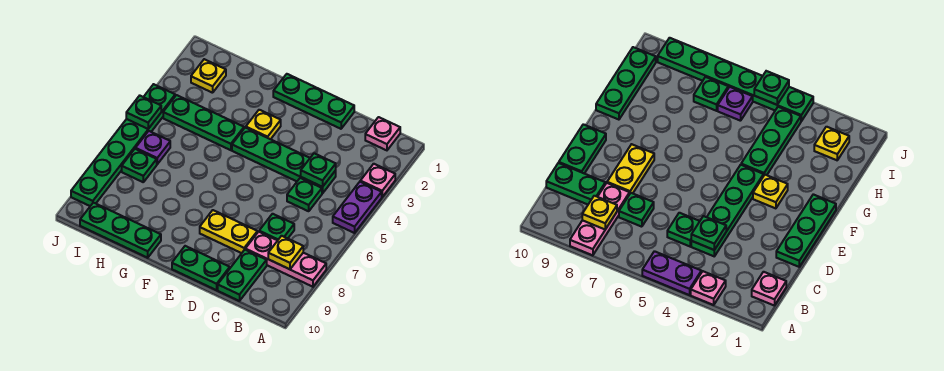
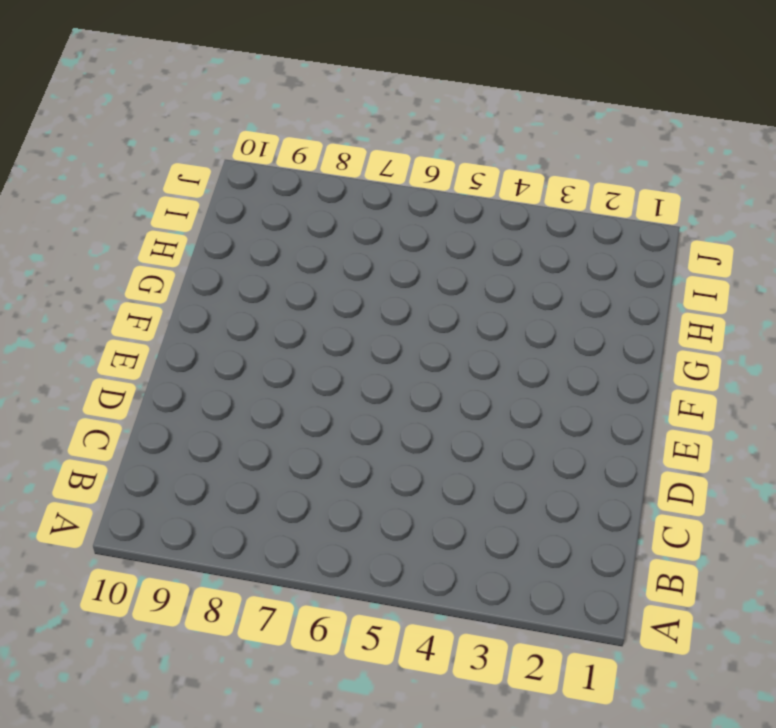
none -> pink 1x1 plate [360,164,395,197]
none -> purple 1x2 plate [333,182,382,233]
none -> pink 1x3 plate [245,232,326,287]

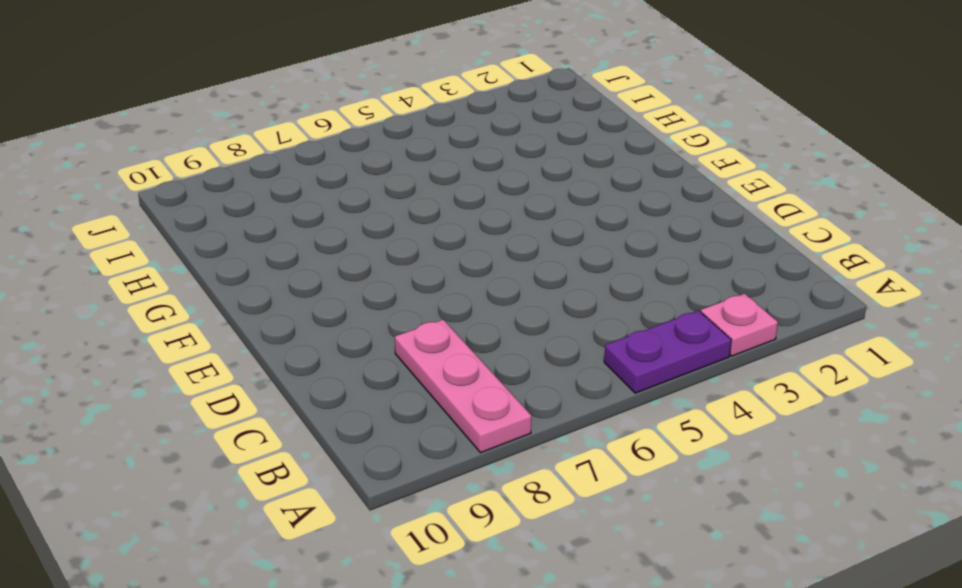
none -> pink 1x1 plate [365,117,400,150]
none -> green 1x4 plate [232,127,336,193]
none -> green 1x1 plate [287,178,322,211]

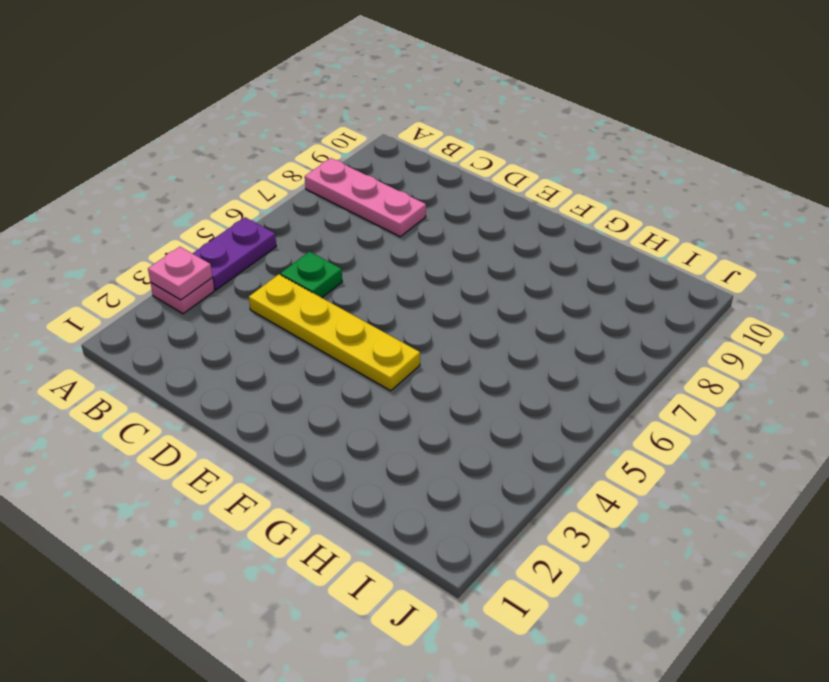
pink 1x1 plate [148,247,212,300] -> pink 1x1 plate moved to [365,117,400,150]
yellow 1x4 plate [249,274,420,391] -> green 1x4 plate [232,127,336,193]
none -> green 1x1 plate [259,214,294,240]
none -> green 1x2 plate [218,250,267,301]
none -> green 1x3 plate [273,74,354,129]

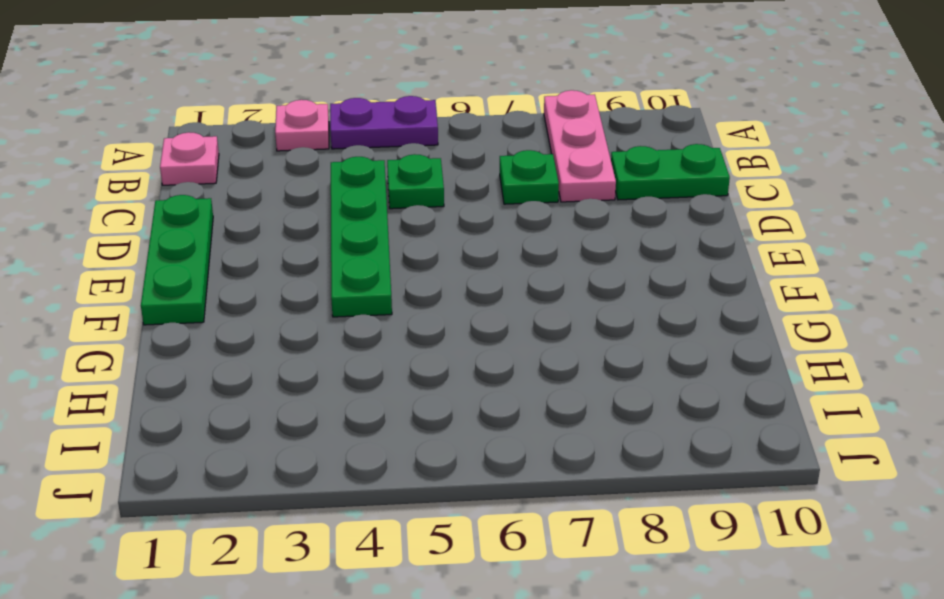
none -> yellow 1x2 plate [200,210,257,253]
none -> green 1x2 plate [172,246,230,290]
none -> yellow 1x1 plate [246,110,281,139]

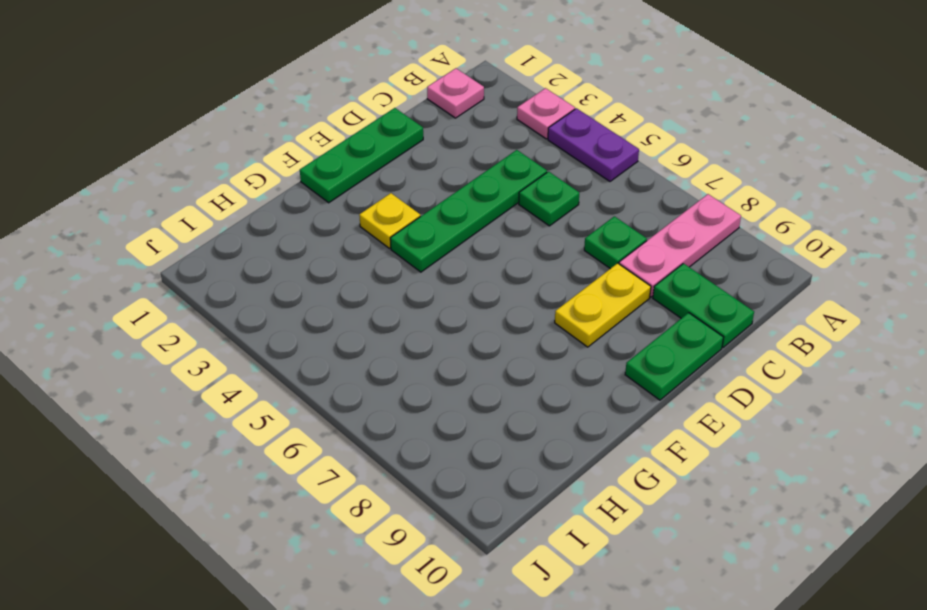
none -> green 1x3 plate [163,95,244,150]
none -> green 1x3 plate [80,203,161,258]
none -> yellow 1x1 plate [191,59,226,93]

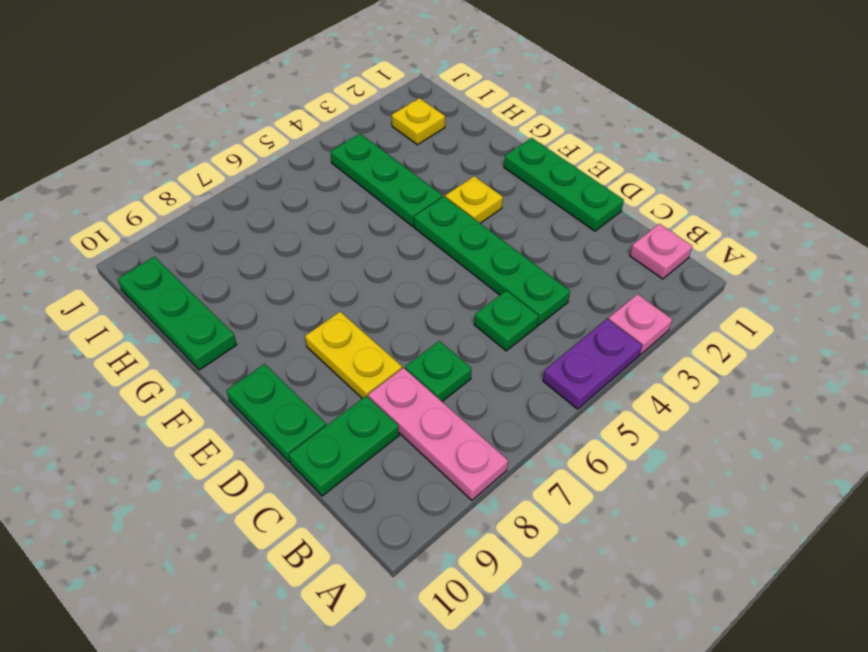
none -> purple 1x1 plate [135,131,170,164]
none -> green 1x1 plate [122,149,157,182]
none -> green 1x6 plate [71,84,175,206]

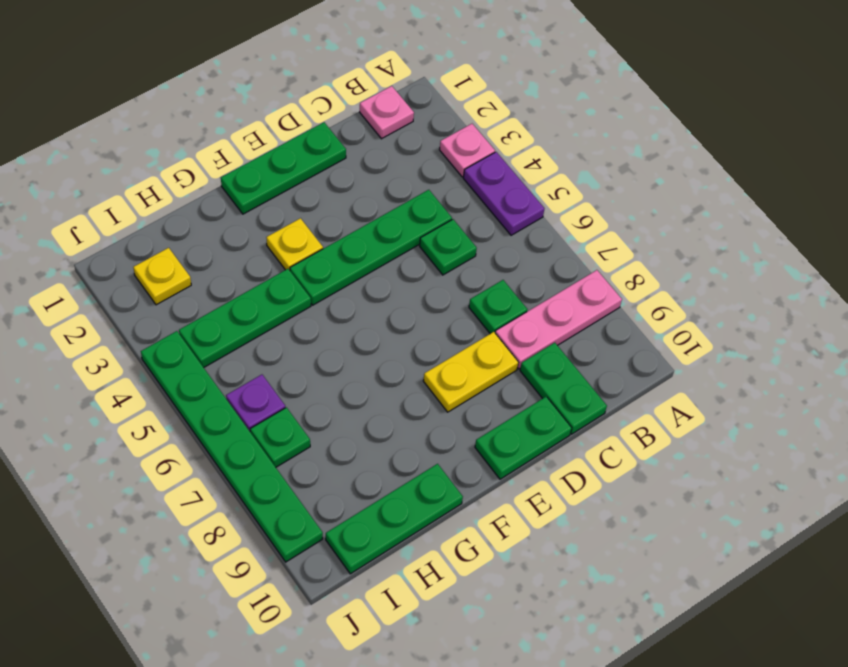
none -> yellow 1x1 plate [268,236,303,269]
none -> green 1x1 plate [301,153,336,187]
none -> green 1x1 plate [126,96,161,129]

